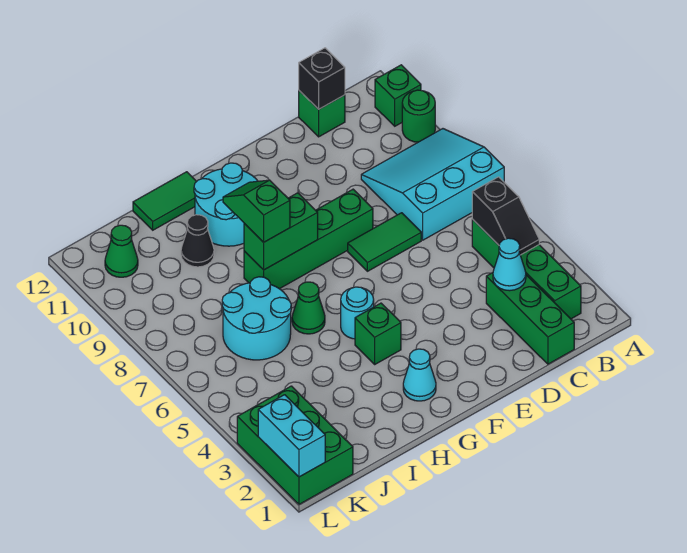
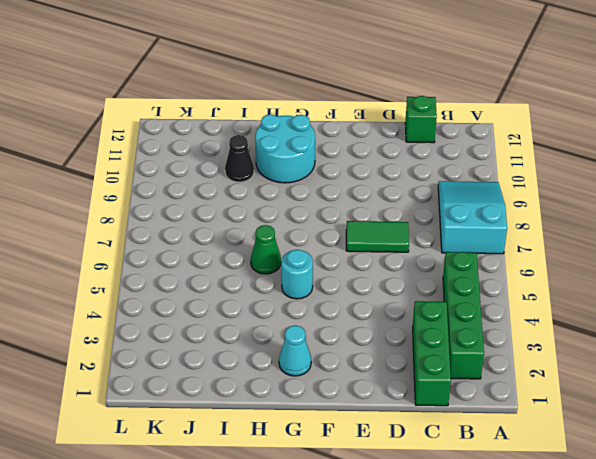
cyan 2x3 slope [438,181,507,254] -> cyan 3x3 slope [361,129,504,240]
none -> green 1x1 round brick [402,90,435,142]
none -> green 1x1 brick [375,65,421,126]
none -> green 1x4 brick [244,189,373,289]

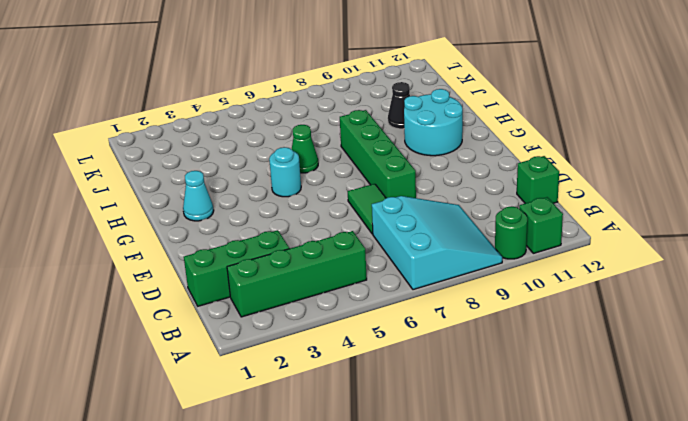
none -> green 1x1 brick [355,303,401,364]
none -> green 1x2 tile [133,172,197,230]
none -> cyan 2x2 round brick [222,277,291,360]

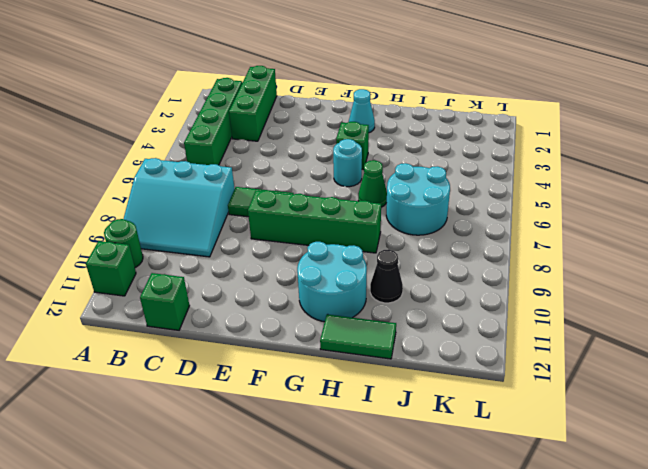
none -> green 2x3 brick [237,386,353,504]
none -> green 1x1 cone [105,225,138,277]
none -> black 1x2 slope [472,177,539,255]

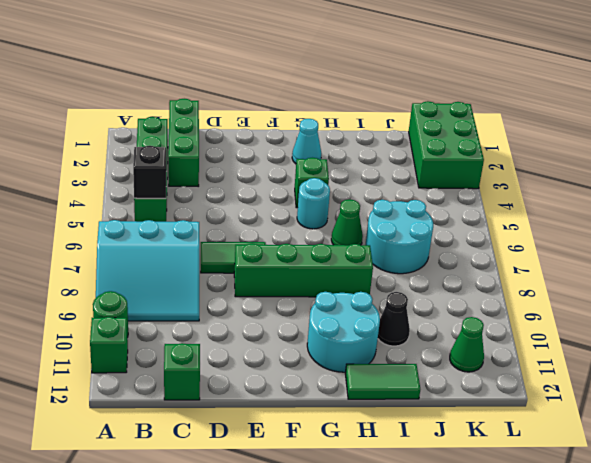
none -> cyan 1x1 cone [493,238,526,291]
none -> black 1x1 brick [299,48,345,109]
none -> green 1x2 brick [244,193,318,270]

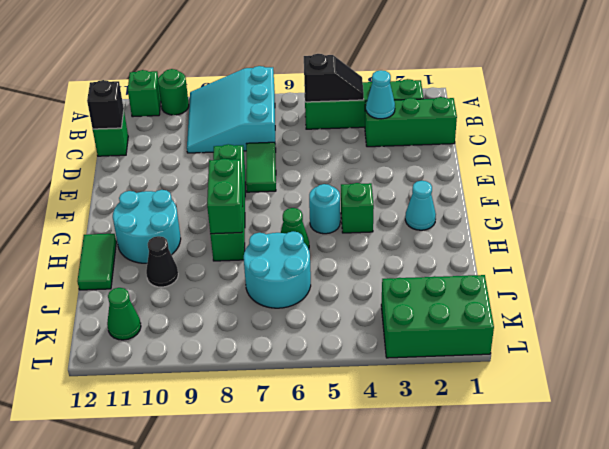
none -> cyan 1x2 brick [258,395,325,477]
none -> green 1x2 slope [223,180,290,242]

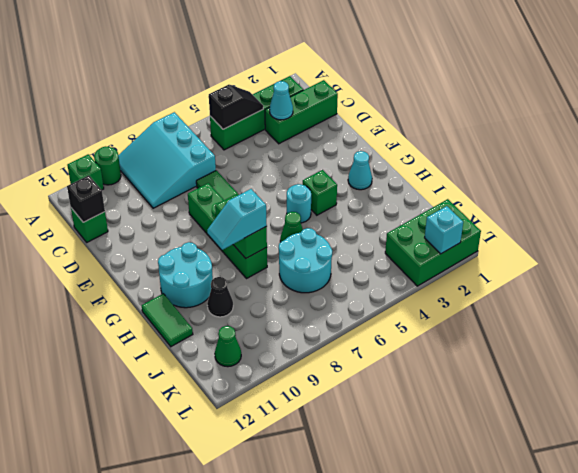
cyan 1x2 slope [207,189,267,250] -> green 1x2 slope [223,180,290,242]
cyan 1x1 brick [425,206,463,254] -> cyan 1x2 brick [258,395,325,477]

